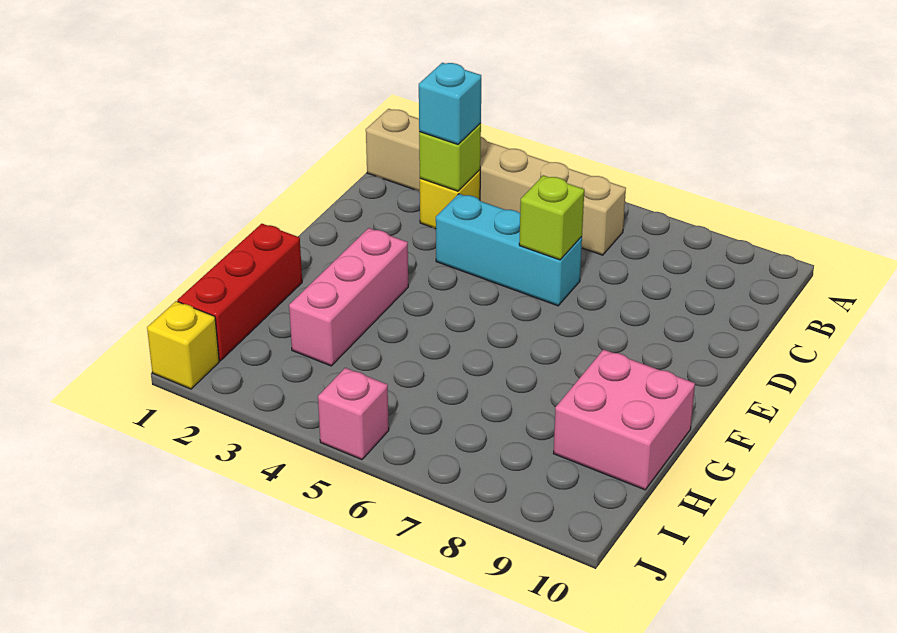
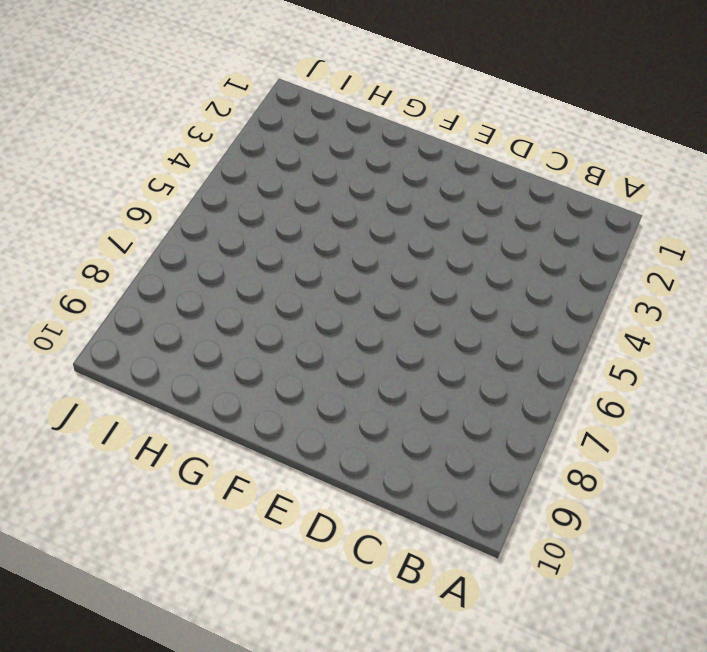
none -> tan 1x6 brick [366,109,626,255]
none -> yellow 1x1 brick [420,170,480,229]

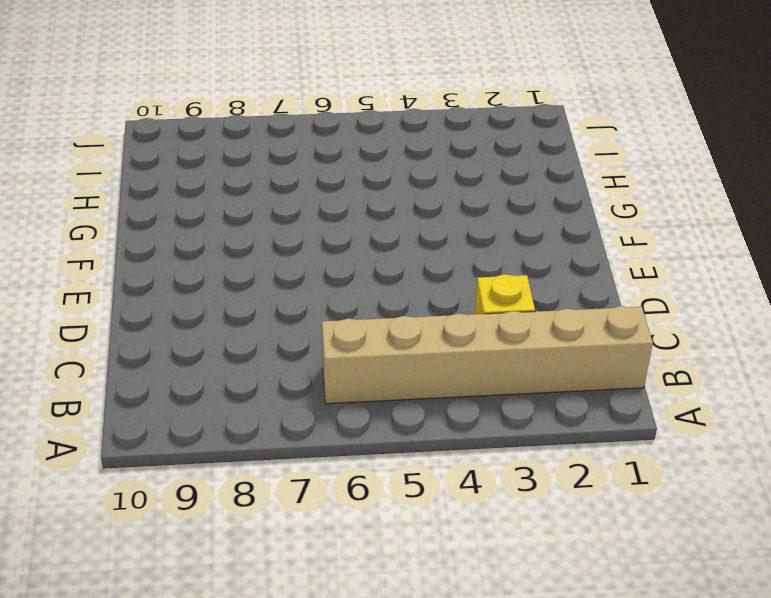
none -> cyan 1x3 brick [436,194,582,306]
none -> pink 1x3 brick [289,228,408,366]

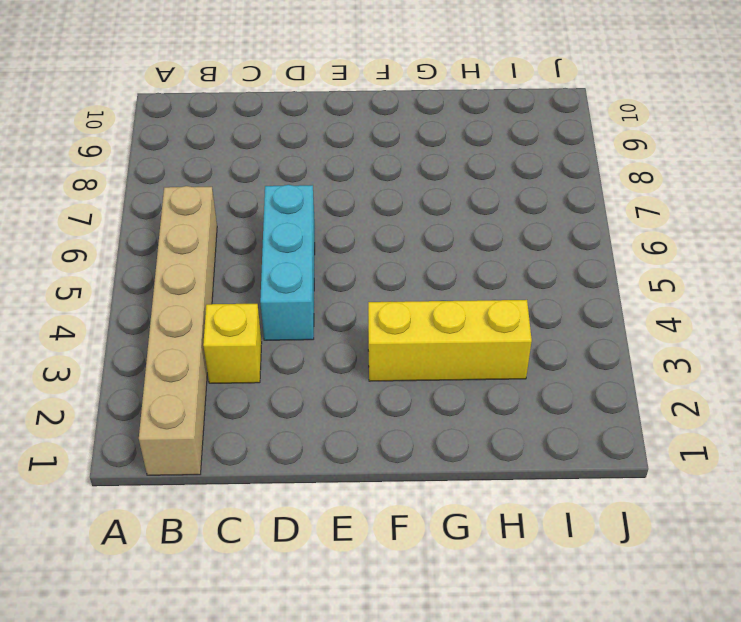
yellow 1x3 brick [368,300,532,381] -> pink 1x3 brick [289,228,408,366]
none -> red 1x3 brick [177,224,302,361]
none -> pink 2x2 brick [554,349,695,490]

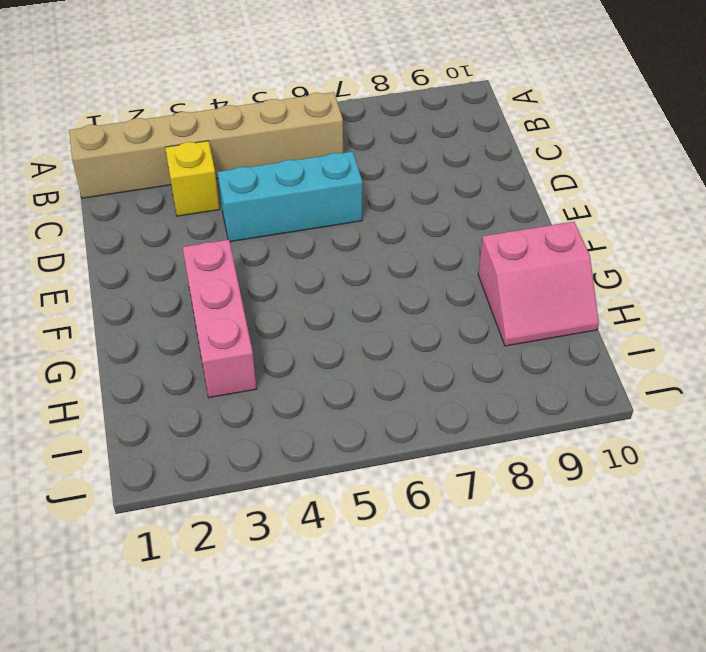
pink 2x2 slope [478,222,599,346] -> pink 2x2 brick [554,349,695,490]
none -> red 1x3 brick [177,224,302,361]
none -> yellow 1x1 brick [147,301,219,389]

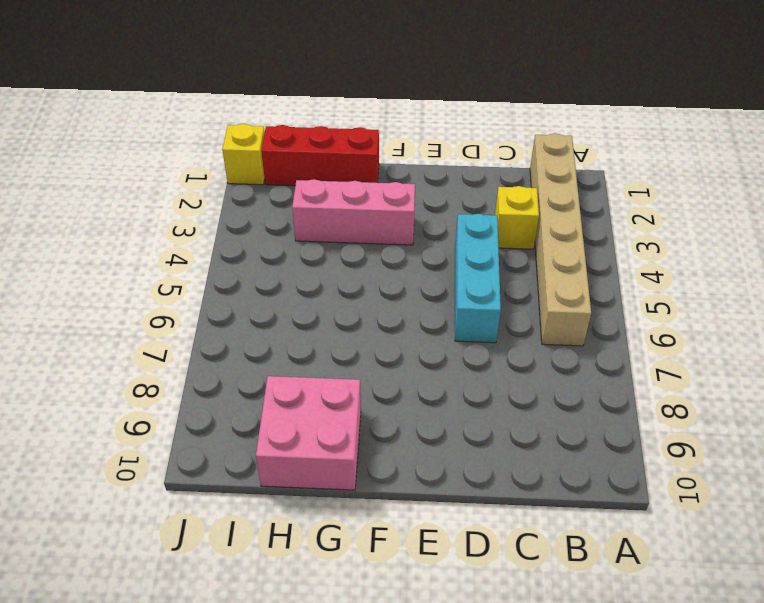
none -> pink 1x1 brick [318,368,389,460]
none -> lime 1x1 brick [419,123,481,191]

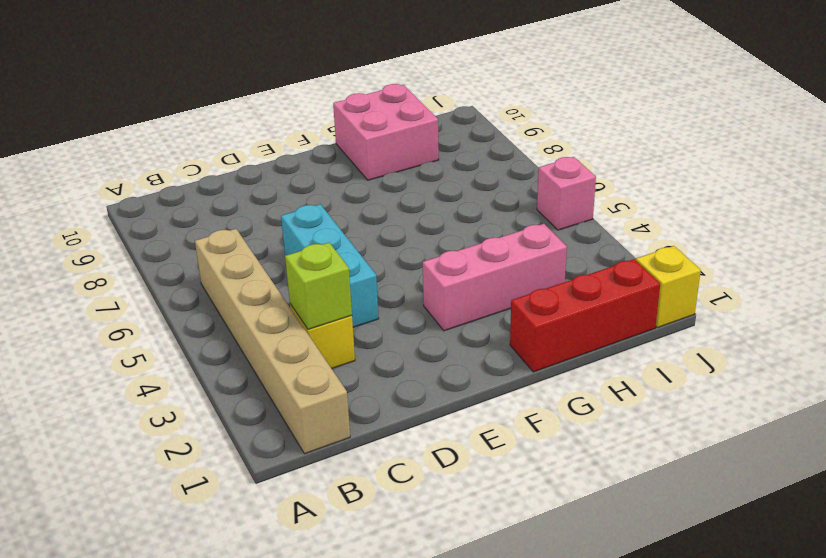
none -> lime 1x1 brick [519,175,584,260]
none -> cyan 1x1 brick [419,63,481,144]

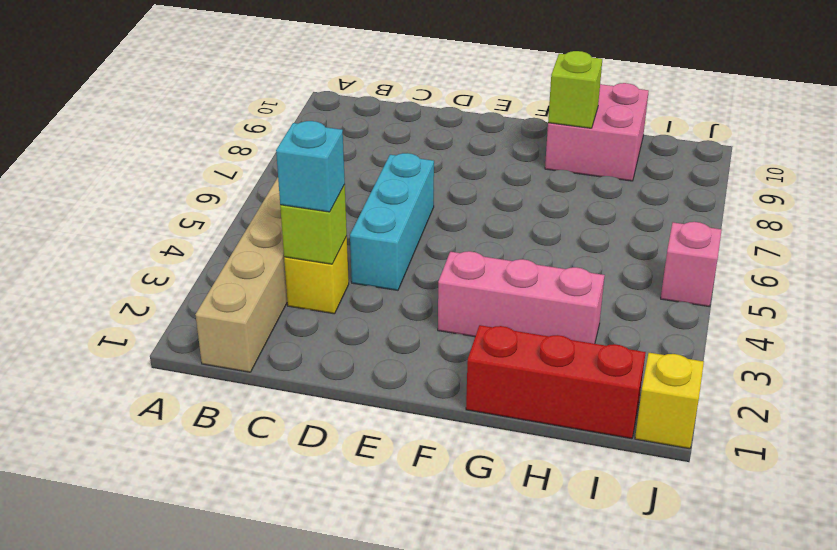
lime 1x1 brick [548,51,602,128] -> lime 1x1 brick moved to [519,175,584,260]

